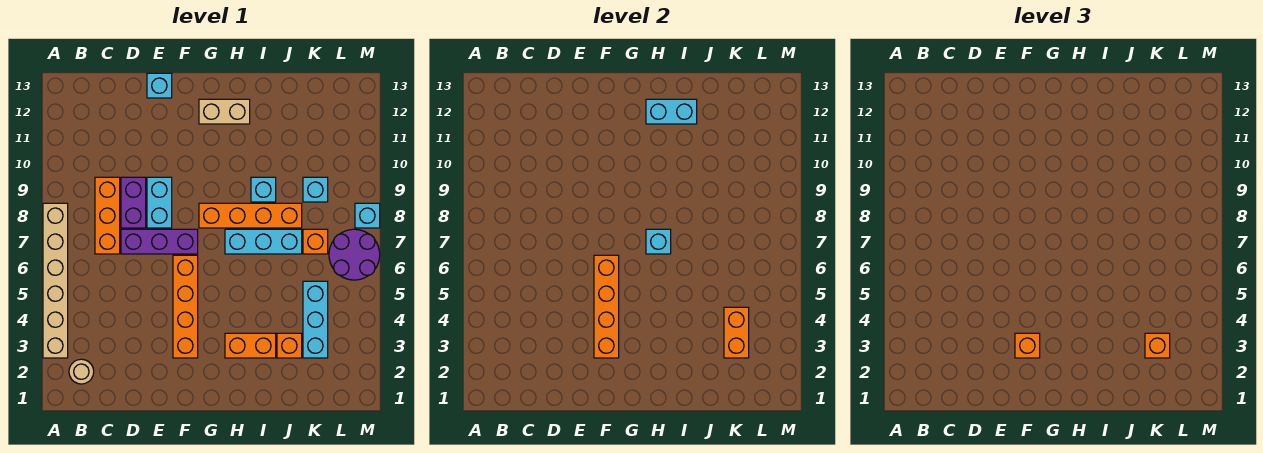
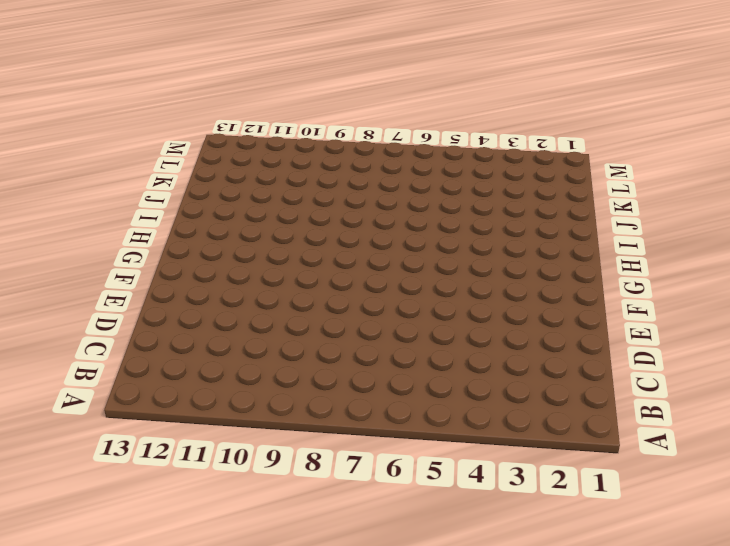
none -> tan 1x6 brick [43,203,68,358]
none -> tan 1x1 round brick [69,359,94,384]
none -> orange 1x3 brick [95,177,120,254]

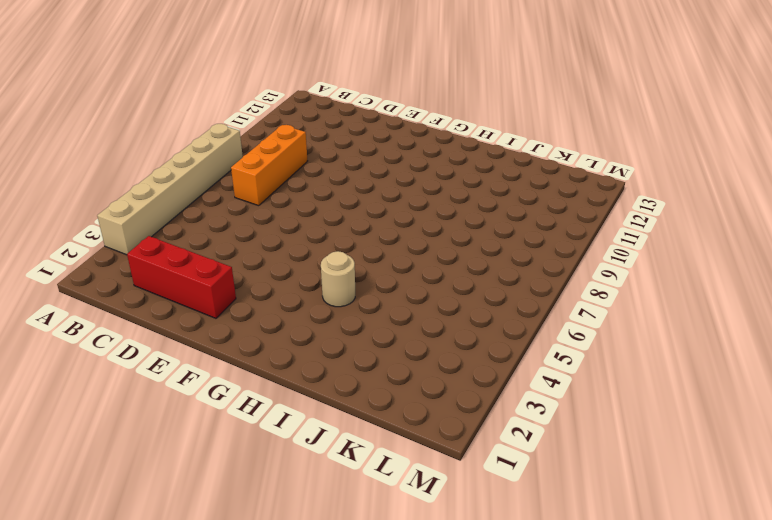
red 1x3 brick [127,236,236,318] -> none
tan 1x1 round brick [321,251,355,307] -> tan 1x1 round brick moved to [69,359,94,384]
none -> purple 1x3 brick [121,229,198,254]
none -> purple 1x2 brick [121,177,146,228]
none -> cyan 1x2 brick [147,177,172,228]

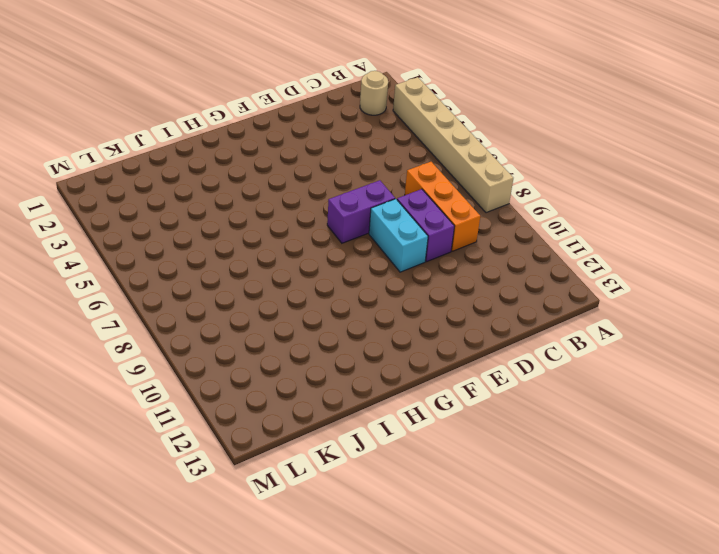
purple 1x2 brick [327,180,395,243] -> purple 1x3 brick [121,229,198,254]
none -> cyan 1x1 brick [147,73,172,98]
none -> orange 1x4 brick [173,255,198,358]
none -> orange 1x4 brick [199,203,302,228]

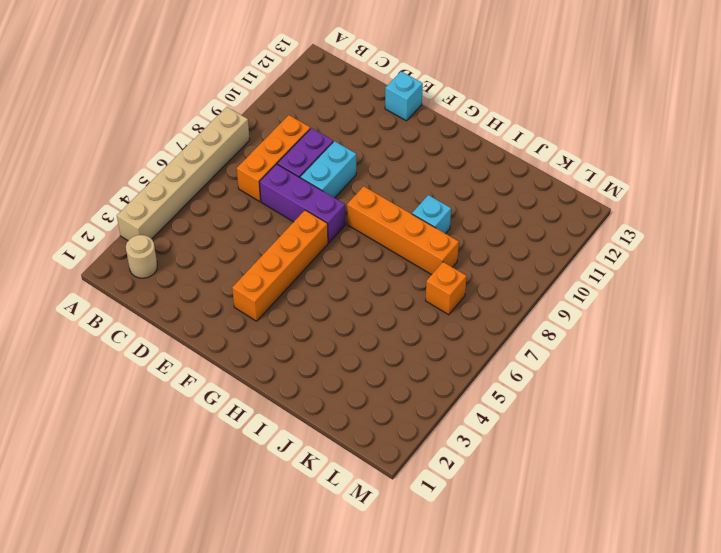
none -> tan 1x2 brick [199,99,250,124]
none -> orange 1x2 brick [225,333,276,358]
none -> cyan 1x3 brick [225,229,302,254]

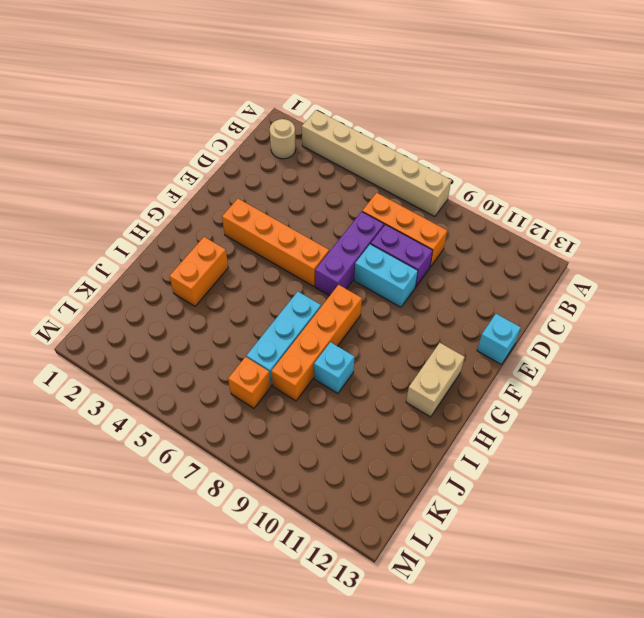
none -> orange 1x1 brick [277,333,302,358]
none -> cyan 1x3 brick [303,281,328,358]
none -> cyan 1x1 brick [303,177,328,202]

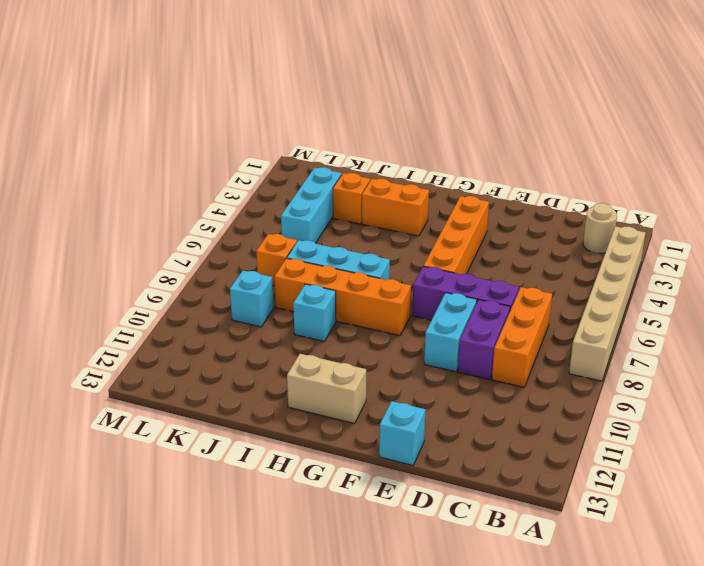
none -> purple 2x2 round brick [329,229,380,280]
none -> cyan 1x1 brick [355,203,380,228]
none -> orange 1x4 brick [594,255,619,358]

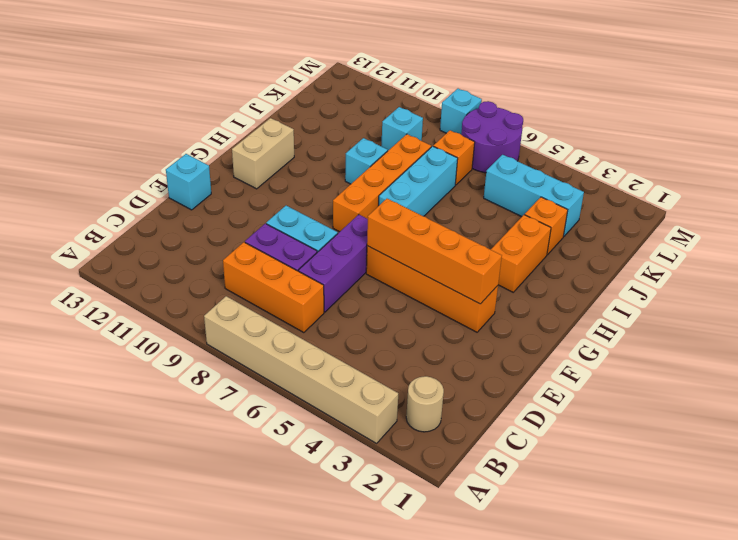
none -> cyan 1x1 brick [646,229,671,254]
none -> cyan 1x2 brick [646,99,697,124]
none -> orange 1x2 brick [724,307,749,358]

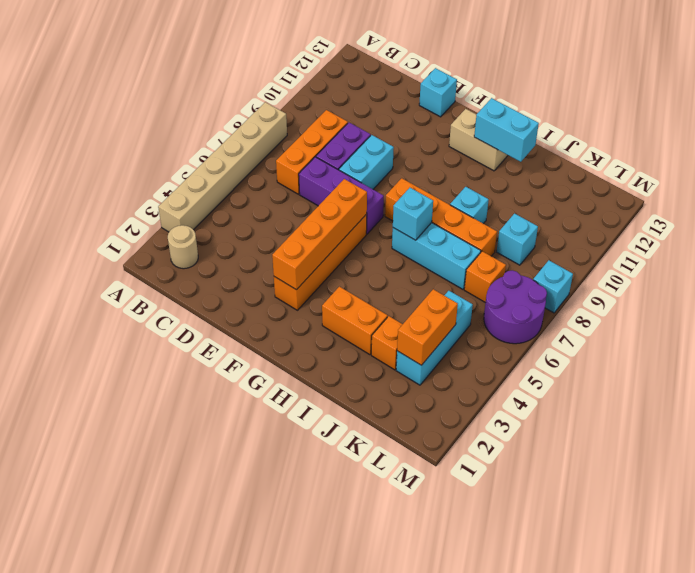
none -> orange 1x1 brick [1015,333,1040,358]
none -> orange 1x1 brick [1145,333,1170,358]

